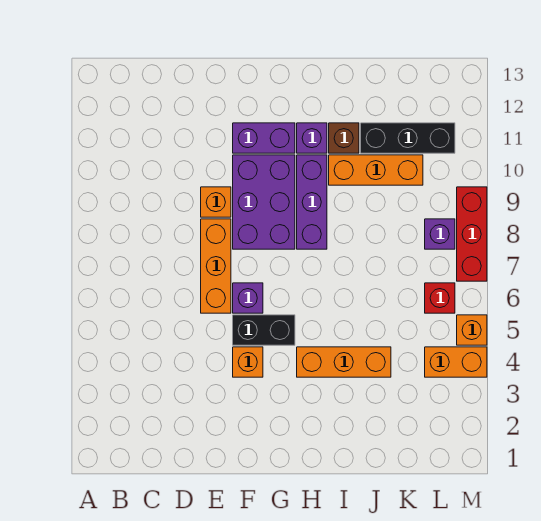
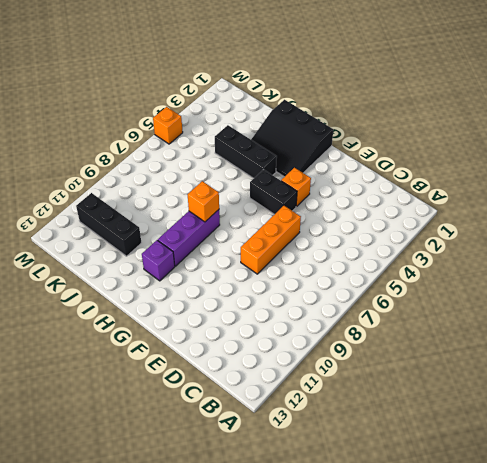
black 3x3 slope [251,100,333,177] -> none
black 1x3 brick [215,125,277,178] -> orange 1x3 brick [297,347,391,377]
orange 1x1 brick [188,181,219,222] -> orange 1x1 brick moved to [201,187,231,217]
none -> purple 1x1 brick [233,283,263,313]
none -> purple 2x3 brick [233,155,295,249]
none -> purple 1x2 brick [233,123,295,153]

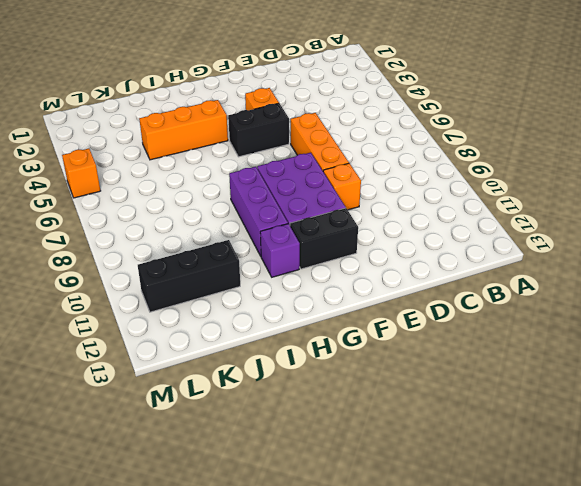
black 1x2 brick [290,208,358,269] -> purple 1x2 brick [233,123,295,153]
none -> purple 1x1 brick [233,283,263,313]
none -> orange 1x3 brick [329,155,423,185]
none -> brown 1x1 brick [329,123,359,153]

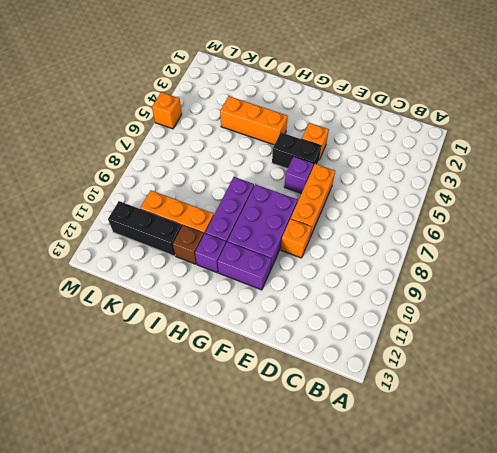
none -> orange 1x2 brick [425,347,487,377]
none -> red 1x1 brick [425,283,455,313]
none -> purple 1x1 brick [425,219,455,249]

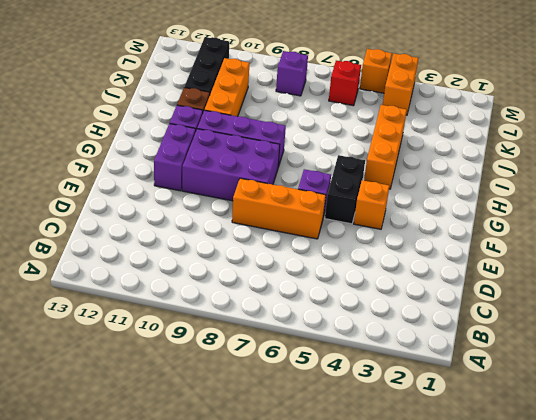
none -> orange 1x1 brick [201,187,231,217]
none -> red 1x3 brick [457,187,487,281]

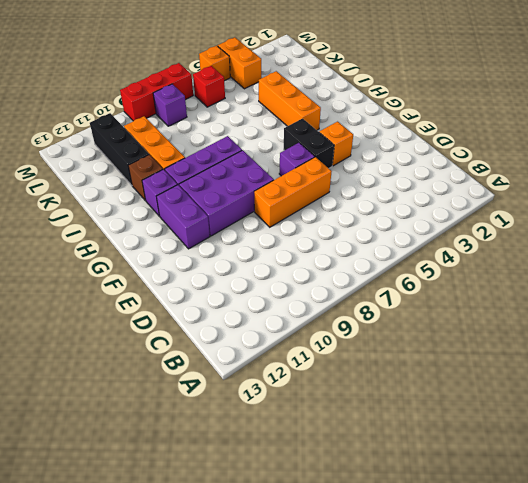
none -> orange 1x1 brick [201,187,231,217]

